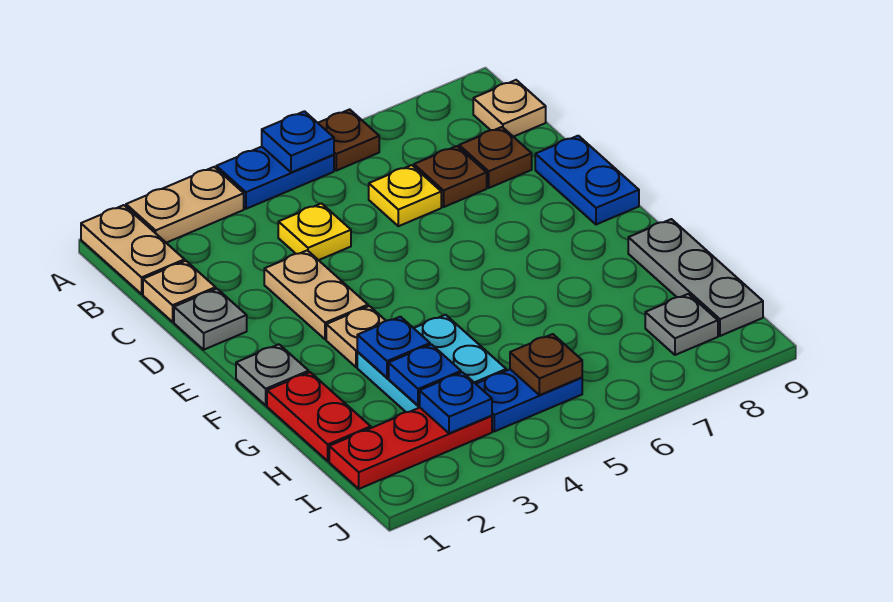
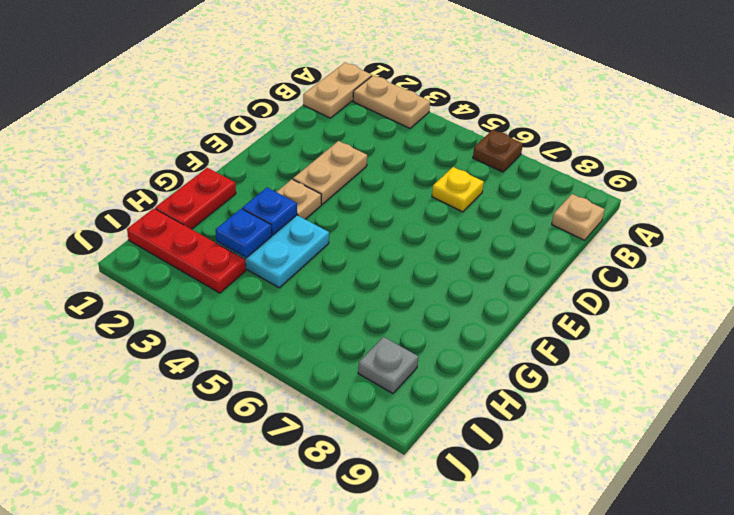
none -> blue 1x2 plate [216,147,334,209]
none -> tan 1x1 plate [143,261,216,322]
none -> yellow 1x1 plate [278,203,351,260]

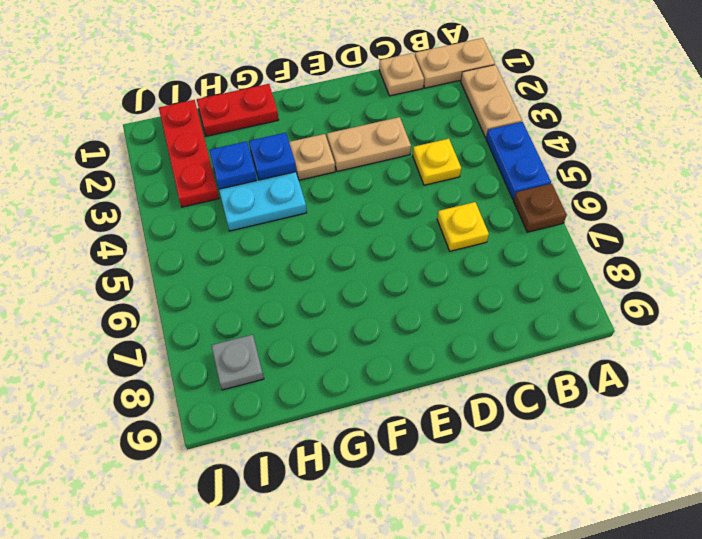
none -> tan 1x1 plate [473,80,546,137]
none -> brown 1x1 plate [414,146,487,207]
none -> brown 1x1 plate [459,127,532,188]

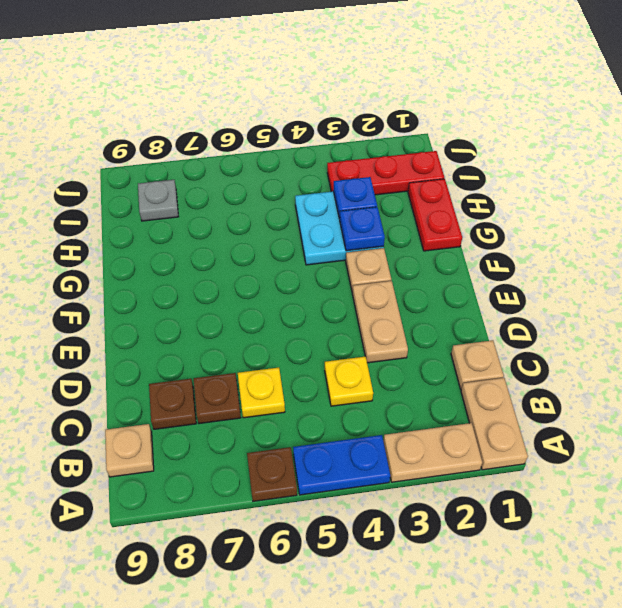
none -> grey 1x1 plate [174,289,247,350]
none -> blue 1x2 plate [535,136,639,225]
none -> grey 1x1 plate [236,344,309,405]

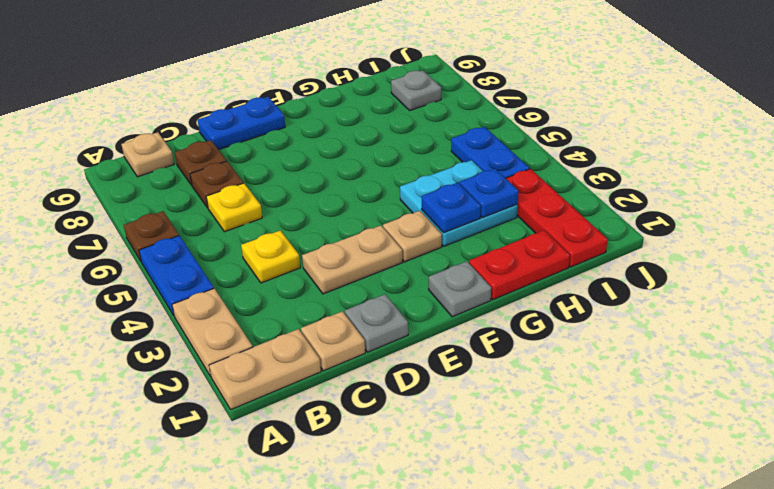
none -> grey 1x3 plate [628,219,763,336]
none -> blue 1x1 plate [262,111,334,172]
none -> blue 1x1 plate [419,372,492,433]

